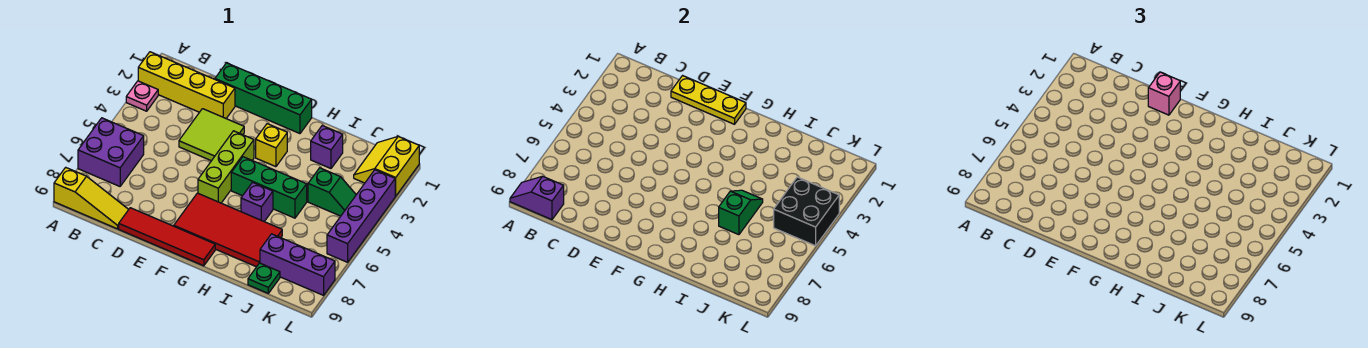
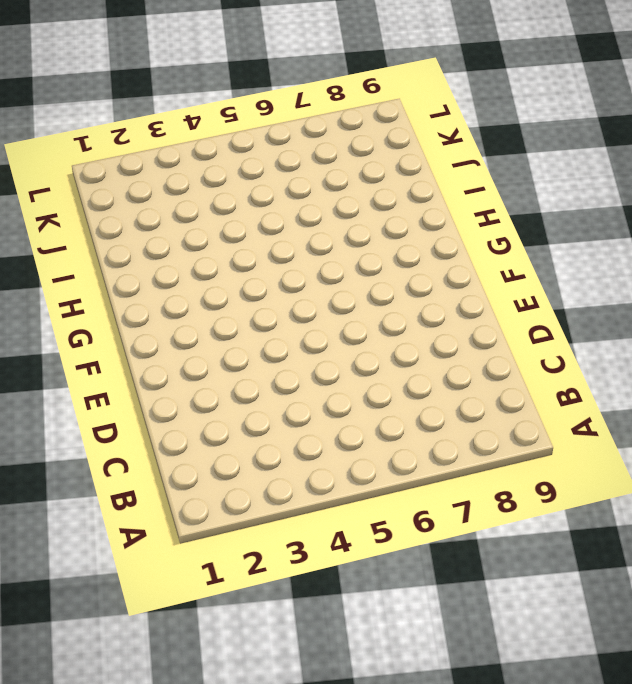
none -> yellow 1x4 brick [138,52,235,118]
none -> pink 1x1 plate [126,81,158,111]
none -> purple 2x2 brick [78,118,144,186]

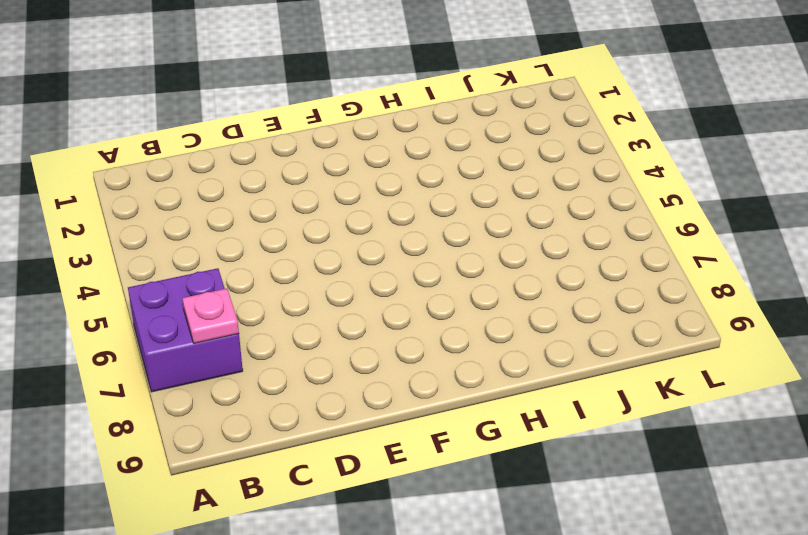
pink 1x1 plate [182,289,239,343] -> pink 1x1 plate moved to [126,81,158,111]
none -> yellow 1x4 brick [138,52,235,118]
none -> yellow 1x3 slope [54,167,129,229]
none -> green 1x4 brick [215,63,312,134]

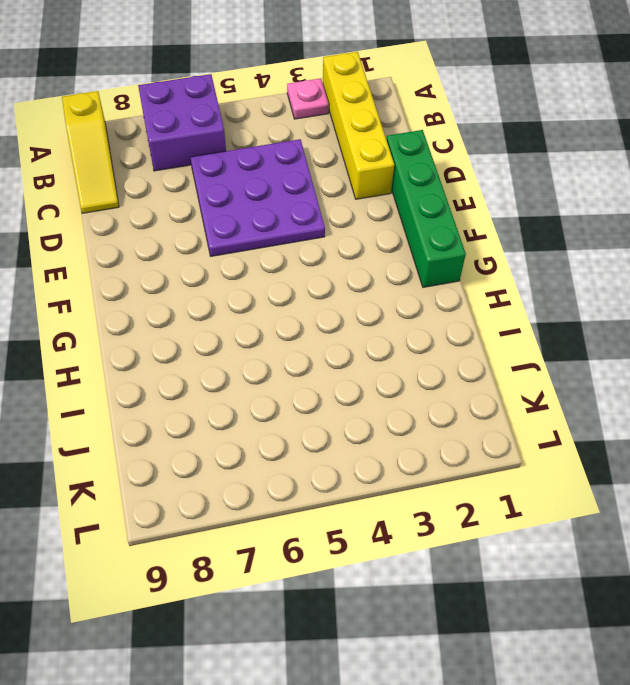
purple 3x3 plate [190,139,325,256] -> lime 2x2 tile [179,109,244,161]
none -> red 1x4 tile [119,208,215,266]
none -> lime 1x3 brick [198,131,254,203]
none -> red 2x4 tile [174,193,282,267]

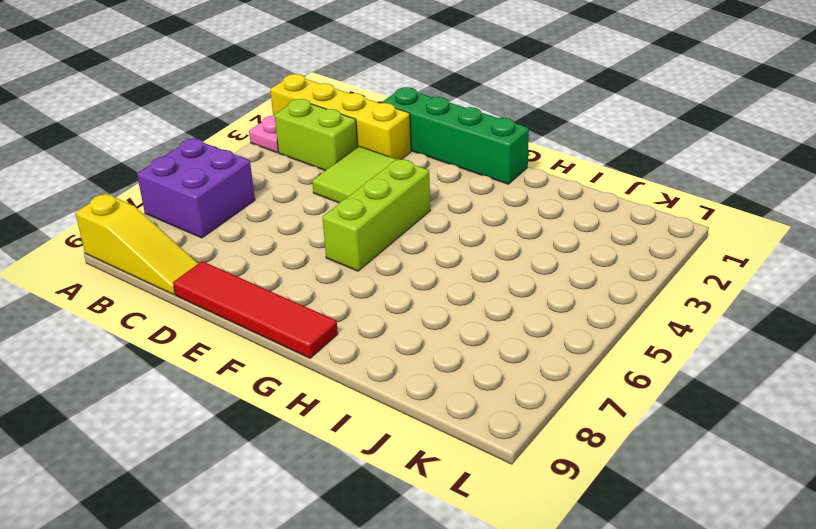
lime 1x2 brick [274,99,358,171] -> none
none -> red 2x4 tile [174,193,282,267]
none -> yellow 1x1 brick [256,124,287,167]
none -> green 1x3 brick [231,157,307,218]

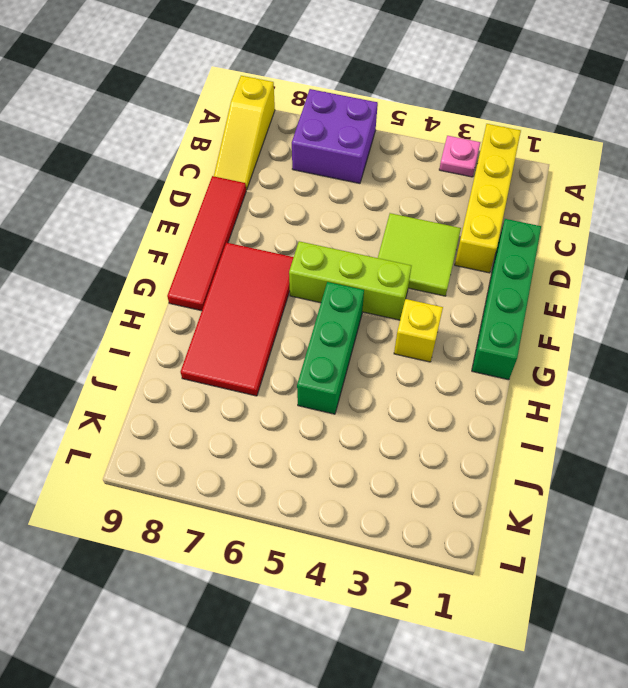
none -> purple 1x1 brick [241,182,273,221]
none -> purple 1x1 brick [311,126,343,168]
none -> green 1x2 slope [308,168,356,216]

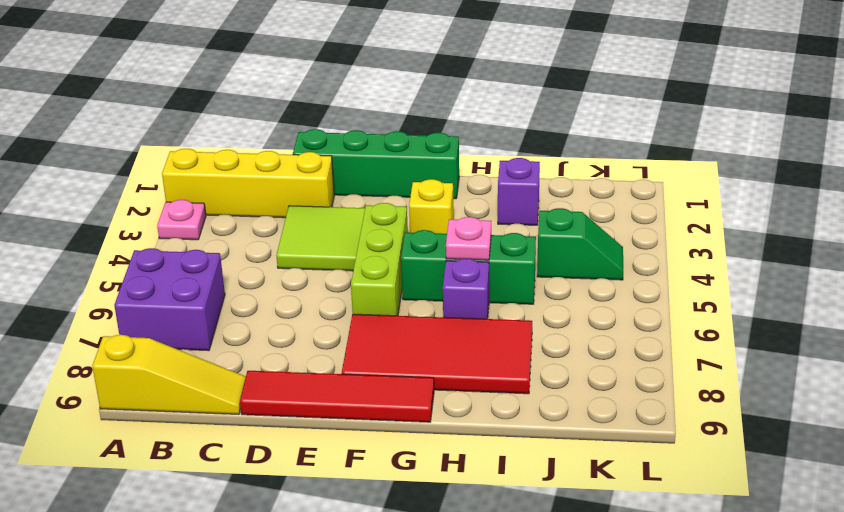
pink 1x1 plate [446,217,491,260] -> none
none -> purple 1x3 brick [260,234,335,295]
none -> green 1x1 plate [248,263,280,293]
none -> yellow 2x2 slope [354,136,419,196]

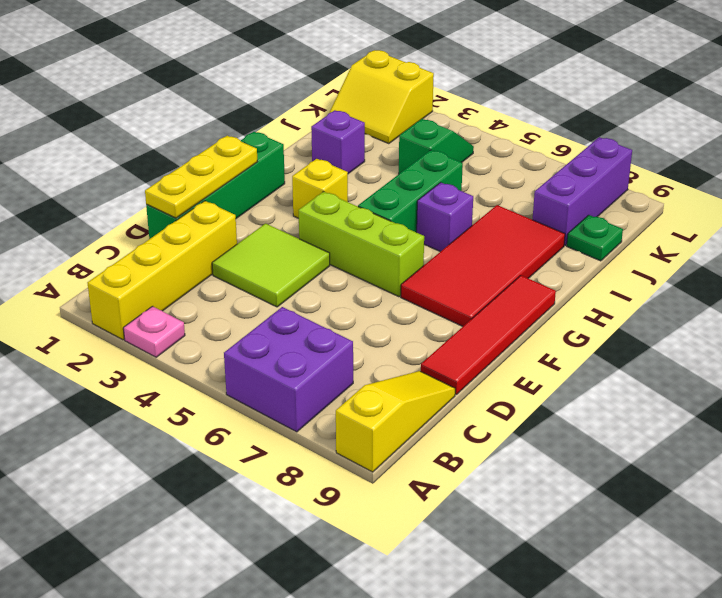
none -> purple 1x4 brick [327,170,395,262]
none -> purple 1x2 slope [510,176,564,220]
none -> green 1x2 slope [719,190,763,235]

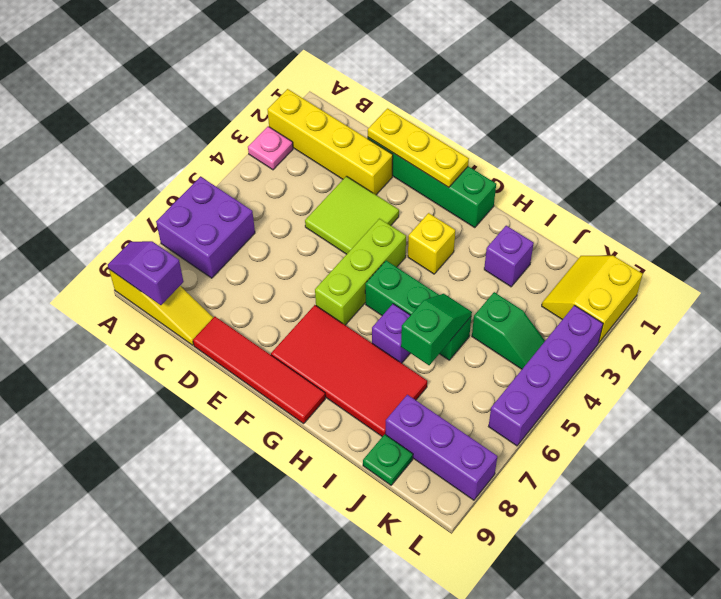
none -> black 2x2 brick [774,177,839,246]
none -> pink 1x1 brick [1148,72,1180,115]

